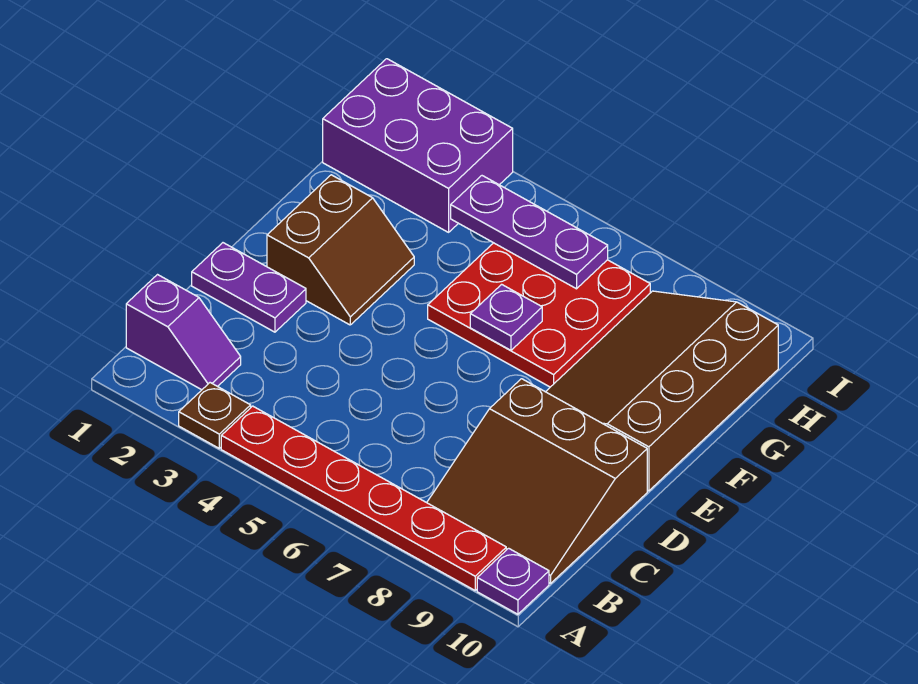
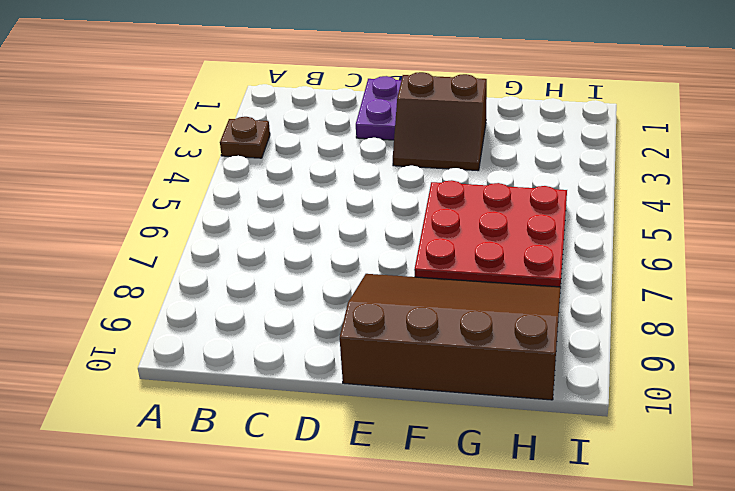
none -> red 1x6 plate [221,406,506,590]
none -> purple 1x1 plate [477,548,549,614]
none -> purple 1x2 slope [126,275,241,390]

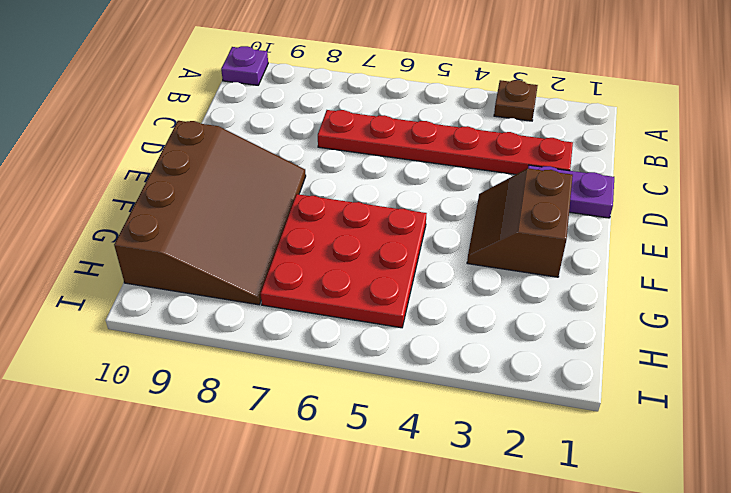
red 1x6 plate [318,110,573,175] -> red 1x6 plate moved to [221,406,506,590]
none -> purple 1x2 slope [126,275,241,390]
none -> brown 3x3 slope [427,379,647,583]
none -> purple 2x3 brick [323,59,513,232]

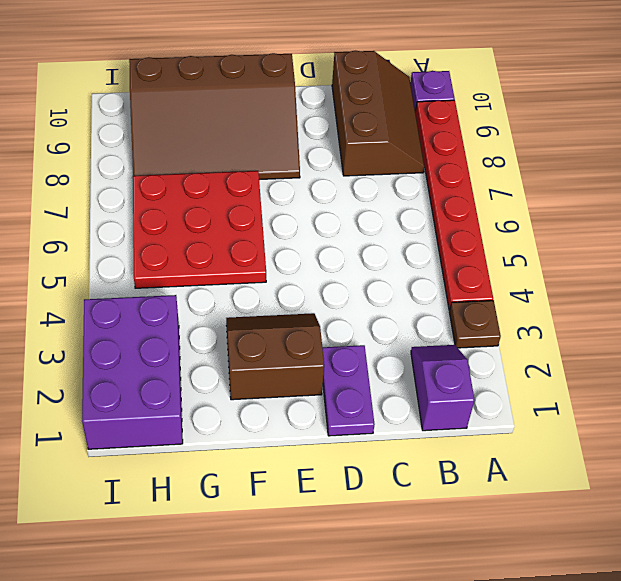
brown 2x3 slope [332,51,425,176] -> brown 3x3 slope [427,379,647,583]
none -> purple 1x1 plate [470,284,542,350]
none -> purple 1x3 plate [451,176,608,289]

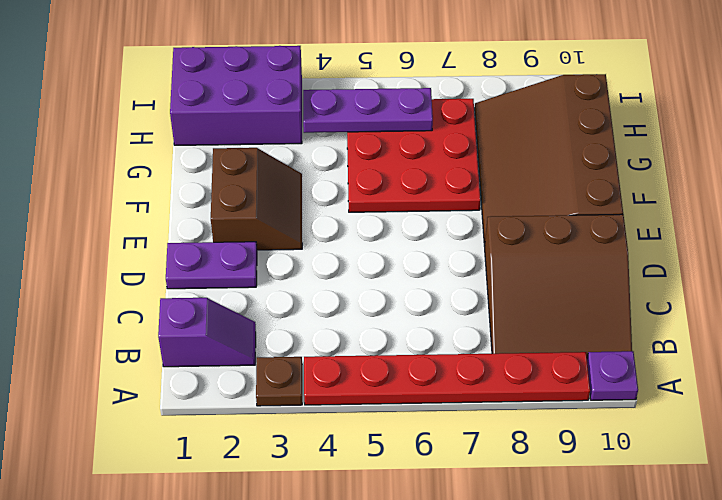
none -> purple 1x1 plate [470,284,542,350]

